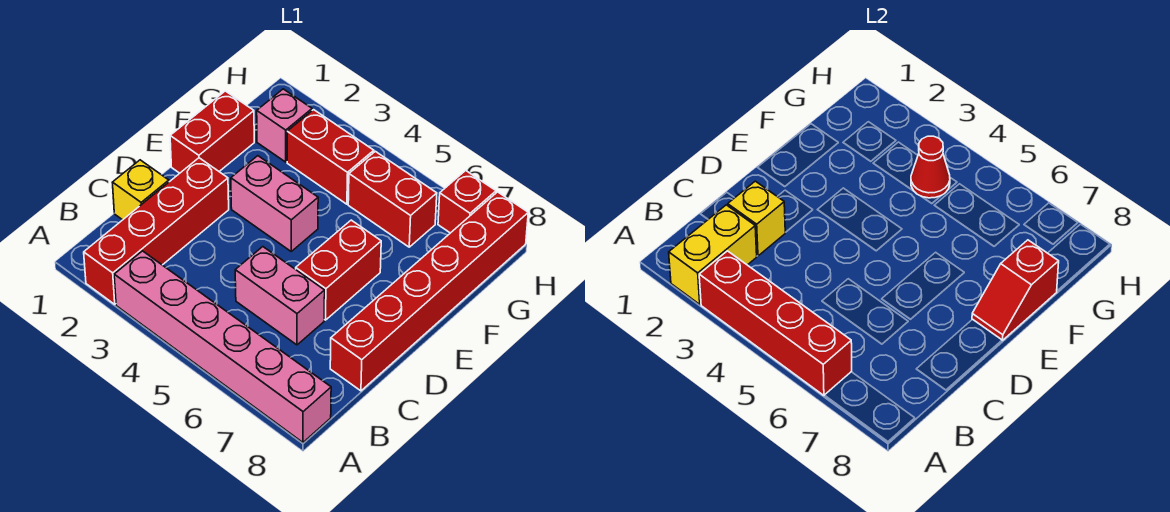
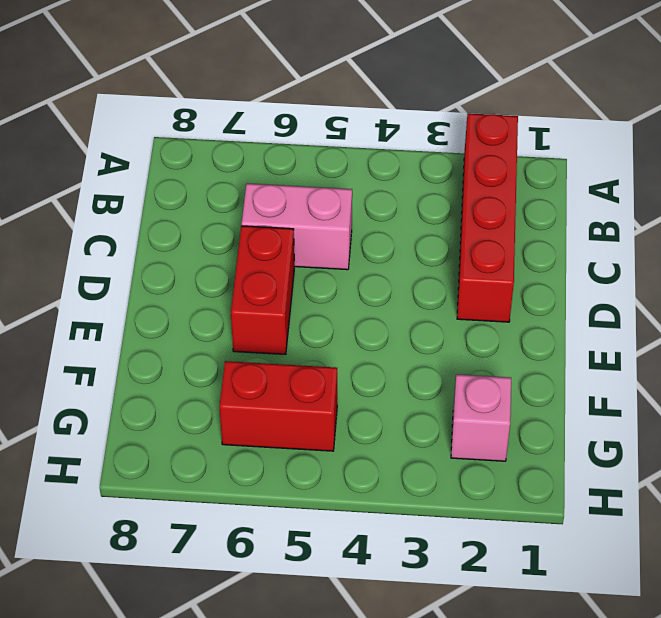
none -> pink 1x6 brick [114,251,331,442]
none -> yellow 1x1 brick [112,160,169,220]
none -> red 1x6 brick [330,192,528,391]

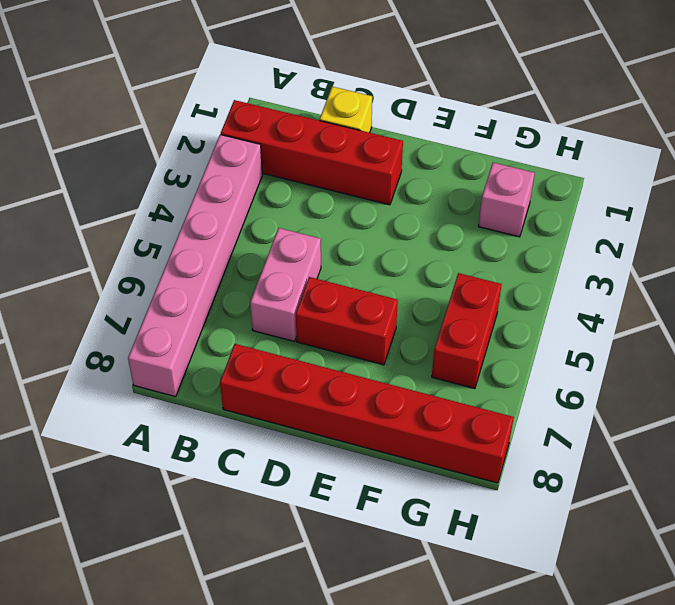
none -> red 1x2 brick [170,91,254,173]
none -> pink 1x2 brick [231,156,318,251]
none -> red 1x2 brick [287,110,374,204]

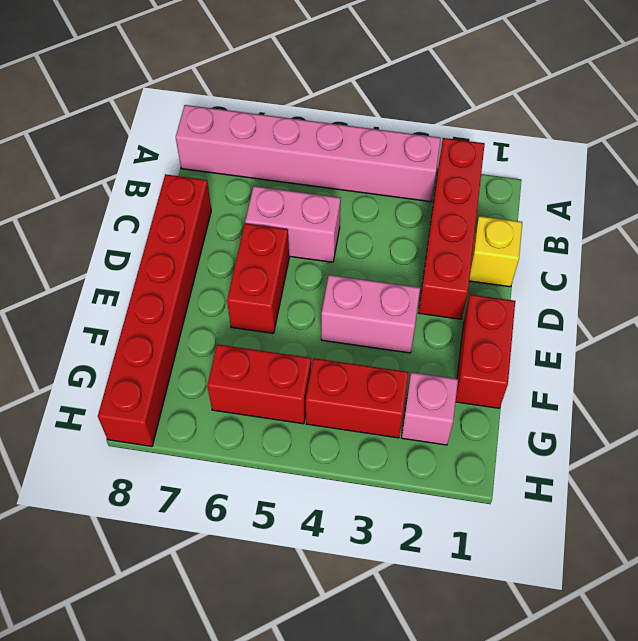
none -> red 1x1 brick [438,170,496,233]
none -> yellow 1x2 brick [669,205,757,304]
none -> red 1x4 brick [699,251,852,395]

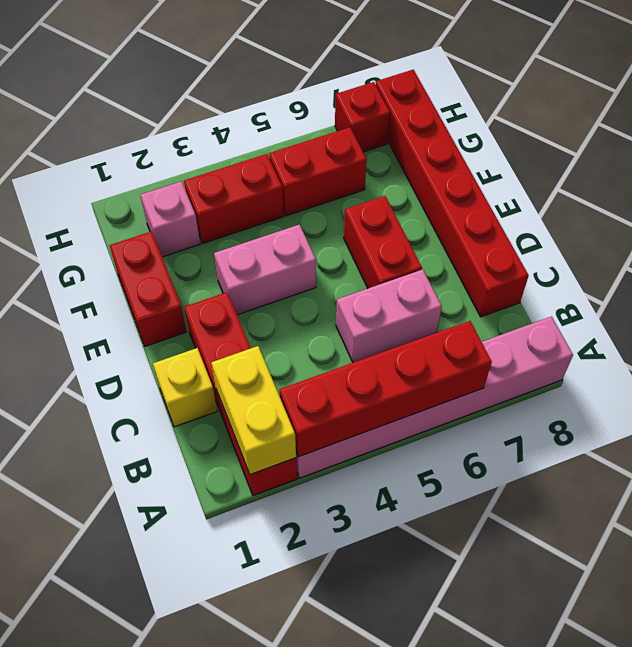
none -> yellow 1x1 brick [728,181,785,256]
none -> red 1x2 slope [972,240,1059,340]
none -> red 1x1 cone [911,136,950,198]

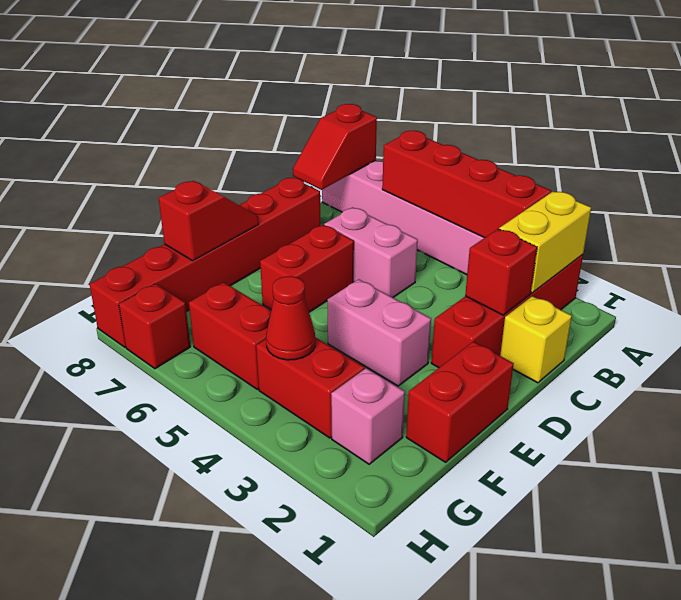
red 1x2 slope [293,104,377,190] -> none
red 1x1 brick [465,229,537,315] -> yellow 1x1 brick [728,181,785,256]

